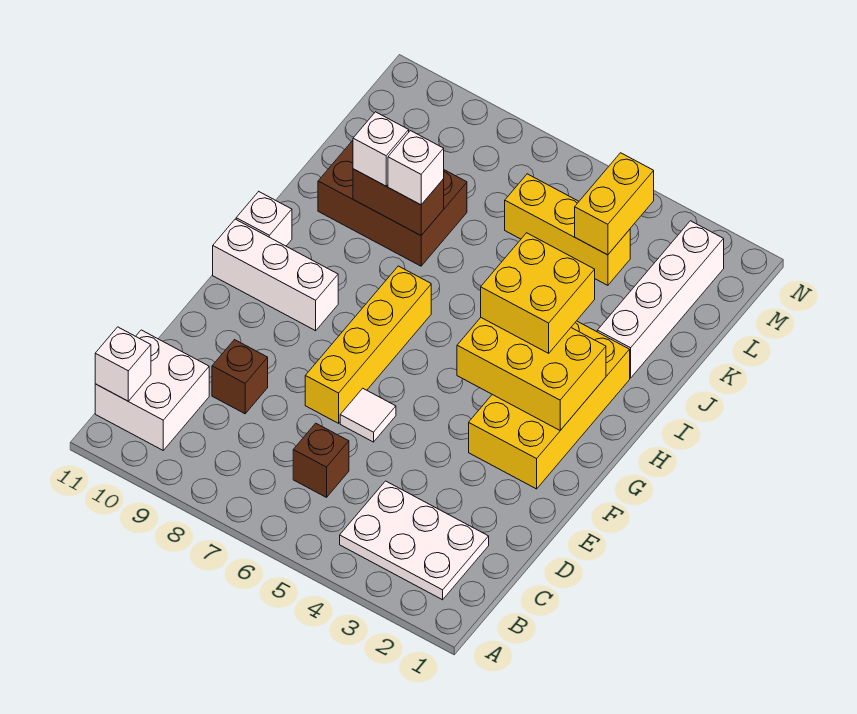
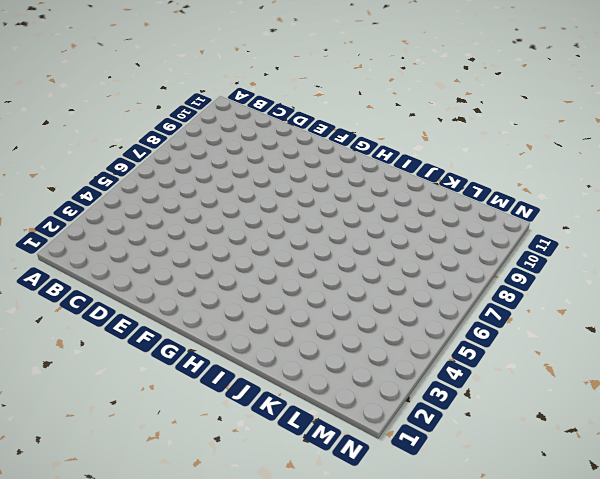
none -> white 2x3 plate [340,481,489,600]
none -> white 2x2 brick [95,330,209,450]
none -> brown 1x1 brick [293,423,349,497]

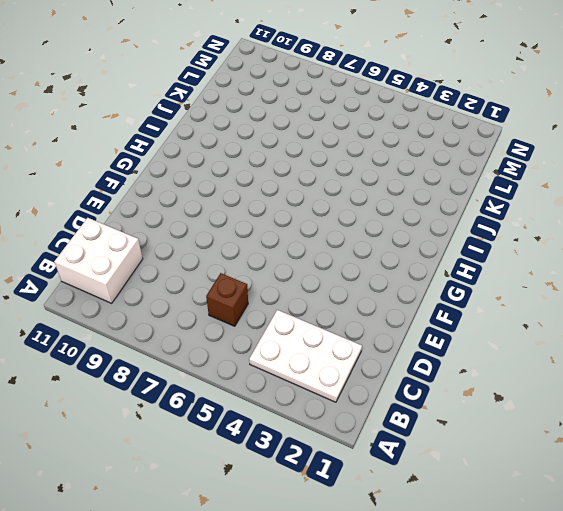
none -> brown 1x1 brick [212,340,268,414]
none -> white 1x1 tile [340,388,396,442]
none -> yellow 1x4 brick [305,266,431,423]

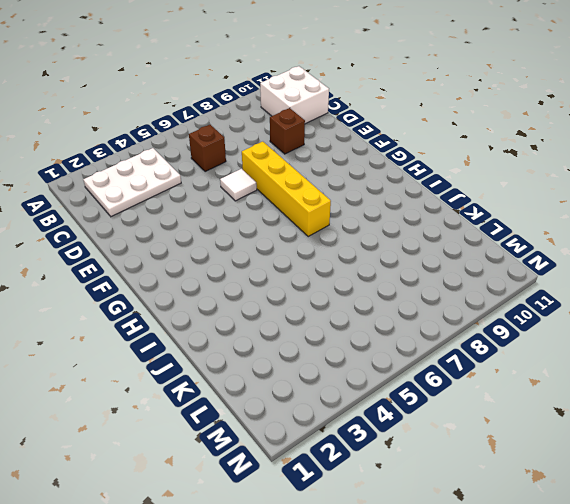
none -> yellow 2x4 brick [469,321,630,489]
none -> white 1x3 brick [213,219,338,331]
none -> white 1x1 brick [236,192,292,246]

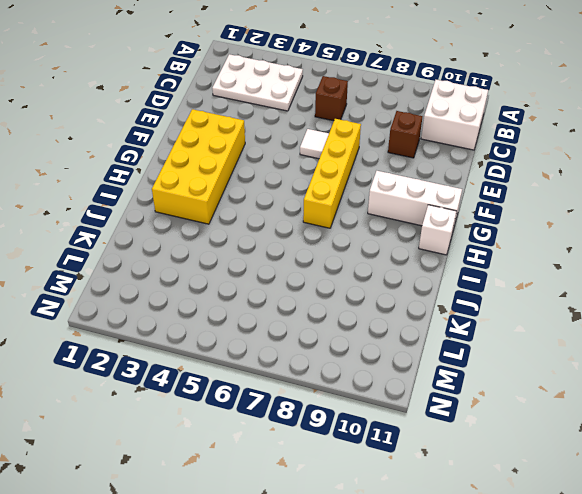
none -> white 1x4 brick [597,221,724,378]
none -> brown 2x3 brick [318,140,467,266]
none -> yellow 1x3 brick [505,174,630,285]

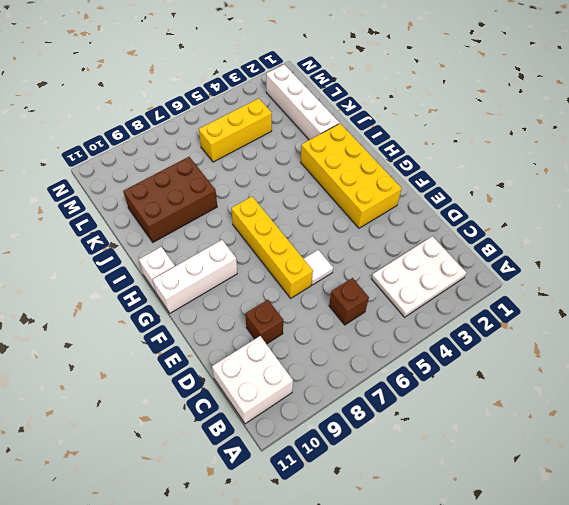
none -> white 1x1 brick [95,327,151,401]
none -> yellow 2x3 brick [457,318,606,430]
none -> brown 1x2 brick [353,169,444,235]

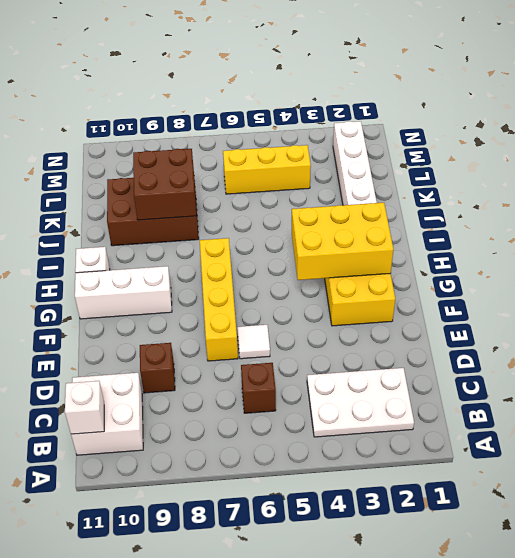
brown 2x2 brick [133,149,197,220] -> brown 1x2 brick [353,169,444,235]
none -> yellow 1x2 brick [575,153,654,255]
none -> yellow 2x2 brick [481,233,595,353]
none -> white 1x1 brick [388,131,444,205]

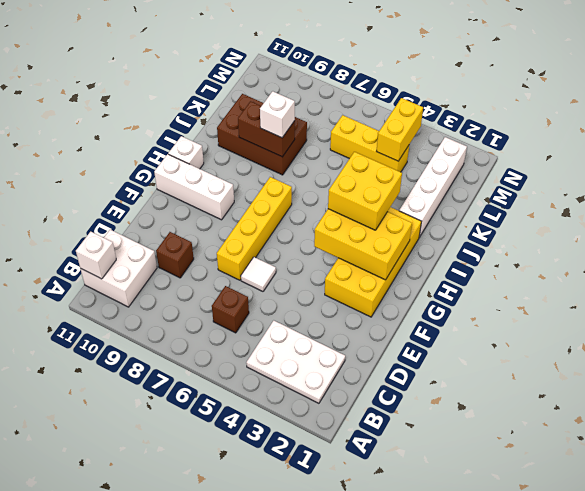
none -> white 1x1 brick [353,112,409,186]

